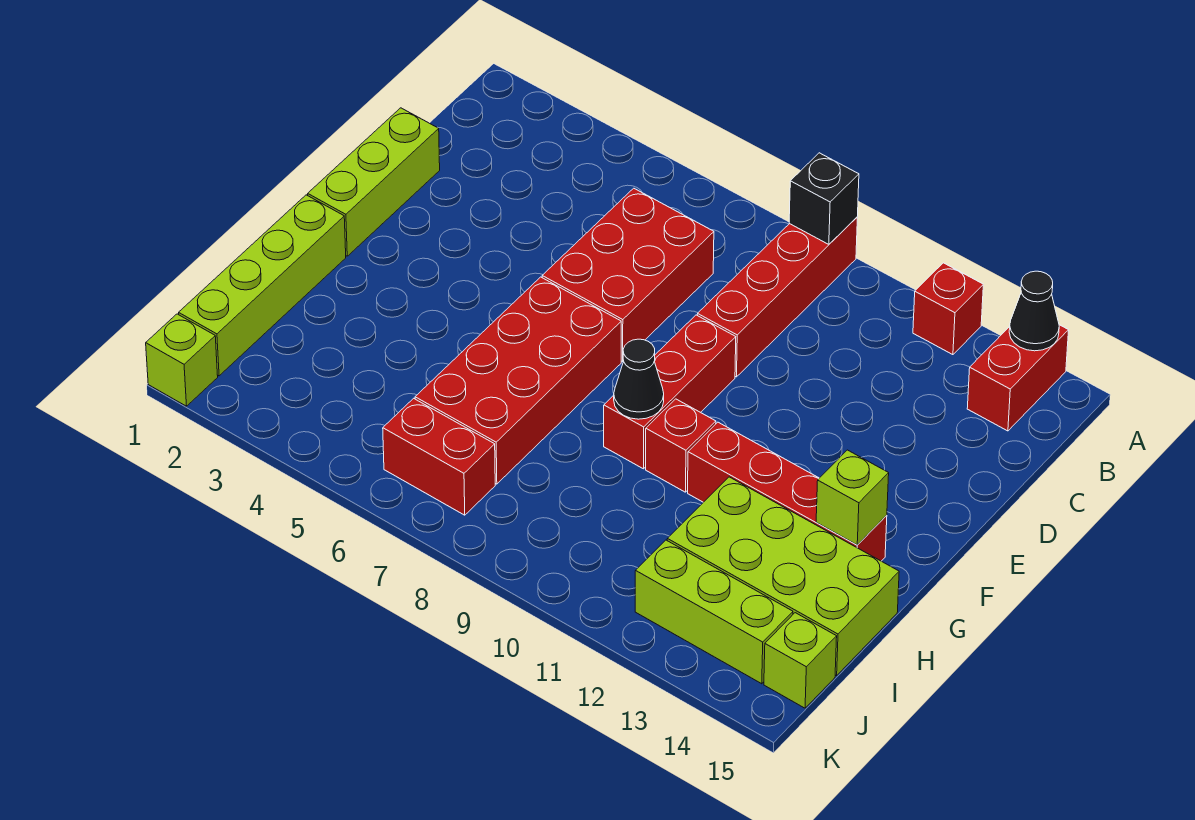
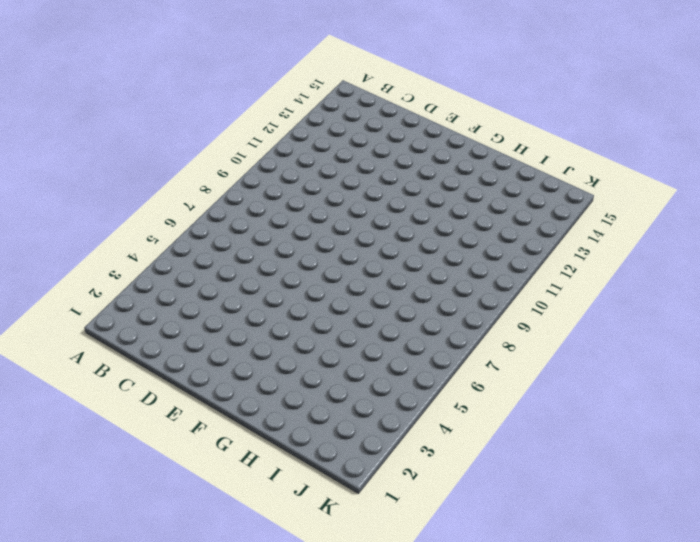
none -> red 1x4 brick [697,217,857,377]
none -> red 1x1 brick [913,263,983,355]
none -> red 1x2 brick [967,325,1069,431]

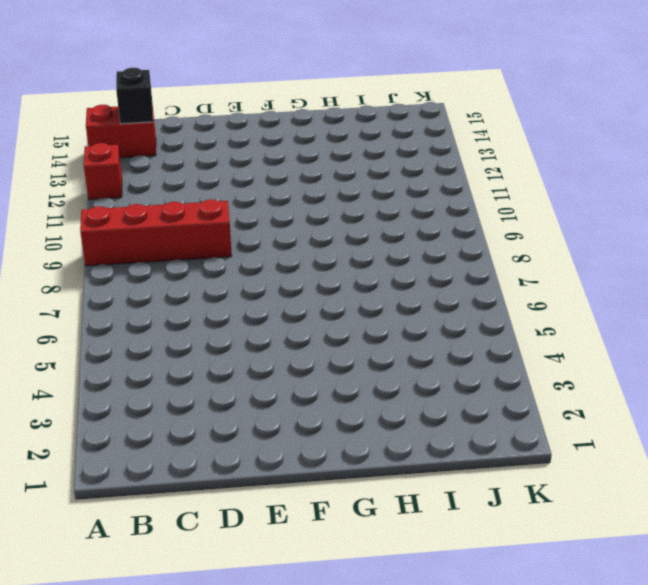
black 1x1 brick [116,68,153,124] -> black 1x1 brick moved to [789,153,859,244]
none -> red 2x3 brick [542,188,714,361]
none -> lime 1x3 brick [308,108,440,256]
none -> red 1x3 brick [604,315,736,469]

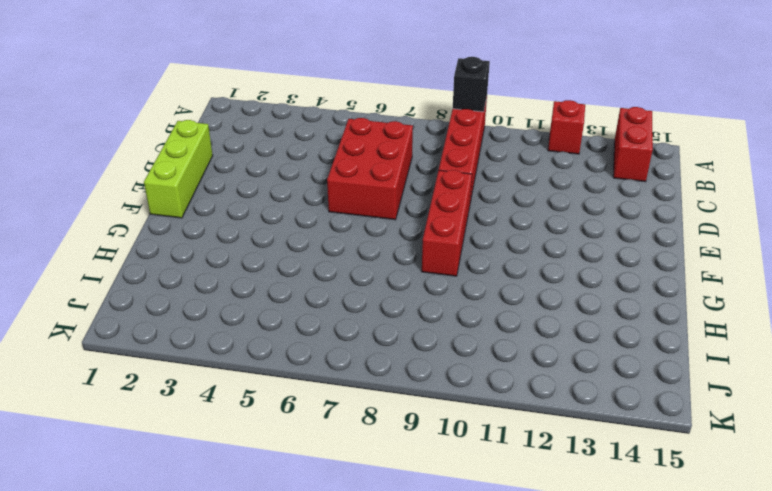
none -> red 2x4 brick [415,277,621,484]
none -> lime 1x4 brick [179,195,346,376]
none -> red 1x1 brick [646,399,716,492]

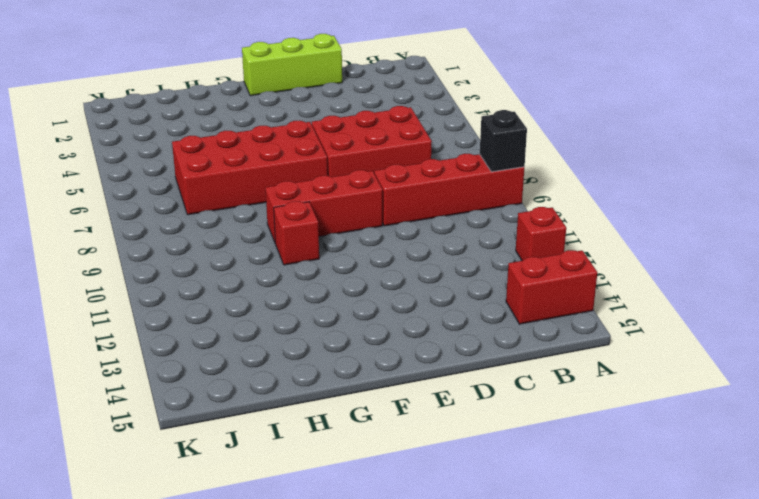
none -> lime 1x4 brick [179,195,346,376]
none -> red 1x4 brick [688,422,887,561]
none -> lime 2x4 brick [667,477,899,676]

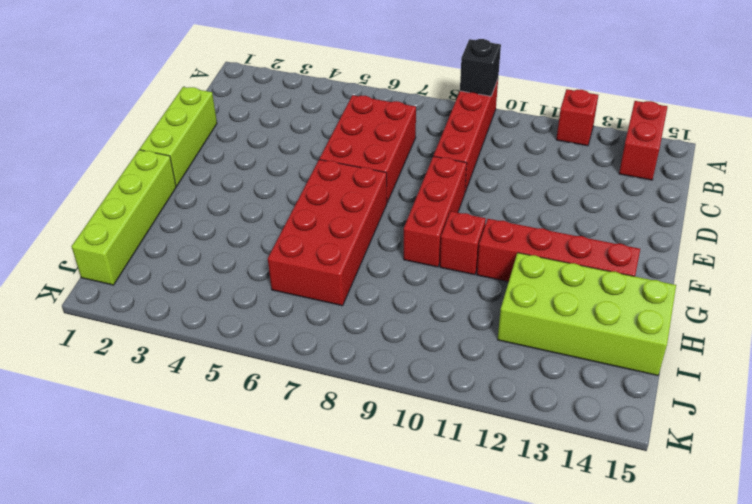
none -> red 1x2 brick [383,398,495,515]
none -> lime 1x3 brick [635,540,793,684]
none -> lime 1x1 brick [764,613,837,708]

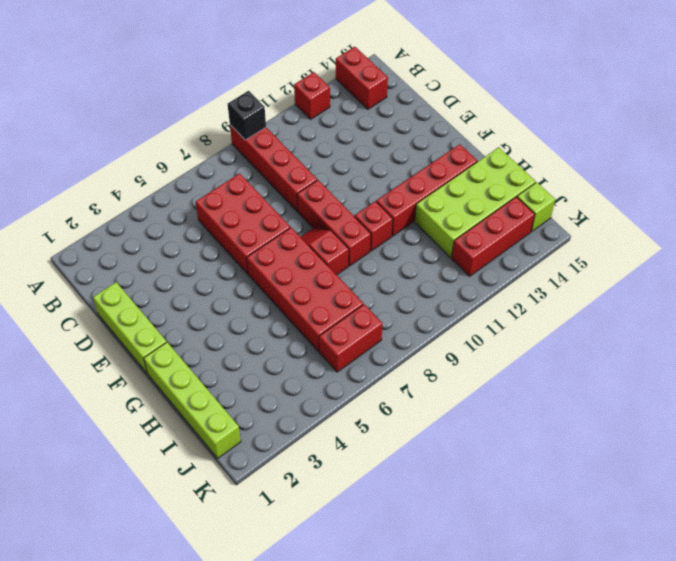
red 1x2 slope [301,228,349,275] -> none
red 1x3 brick [452,197,535,276] -> lime 1x3 brick [635,540,793,684]
none -> lime 1x1 brick [146,314,218,406]
none -> black 1x1 cone [1009,271,1059,351]
none -> black 1x1 cone [614,339,664,419]

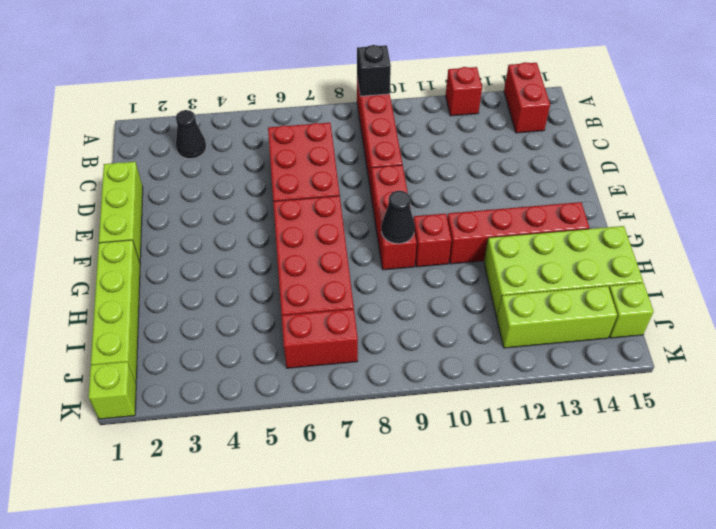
black 1x1 cone [176,110,206,159] -> black 1x1 cone moved to [1009,271,1059,351]
none -> lime 1x1 brick [816,450,889,545]

